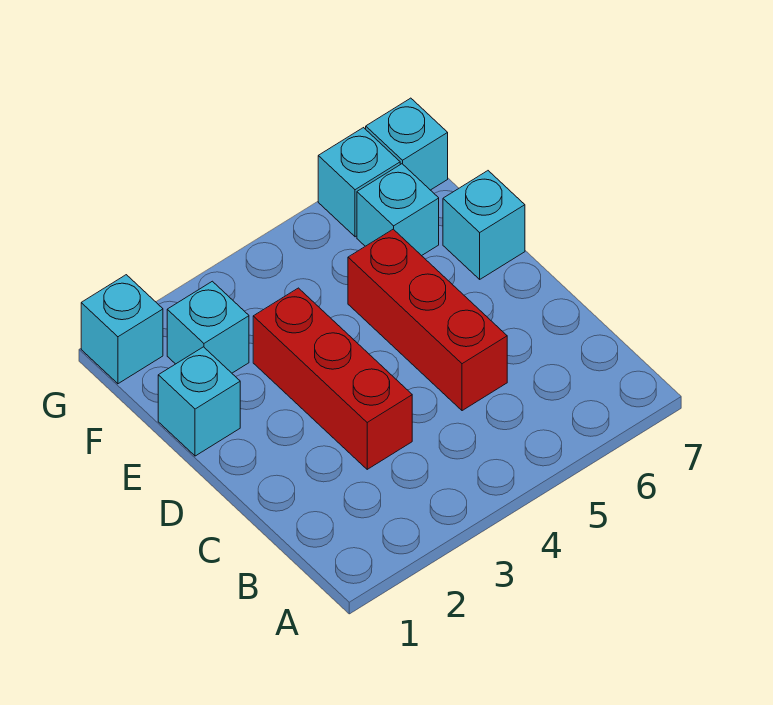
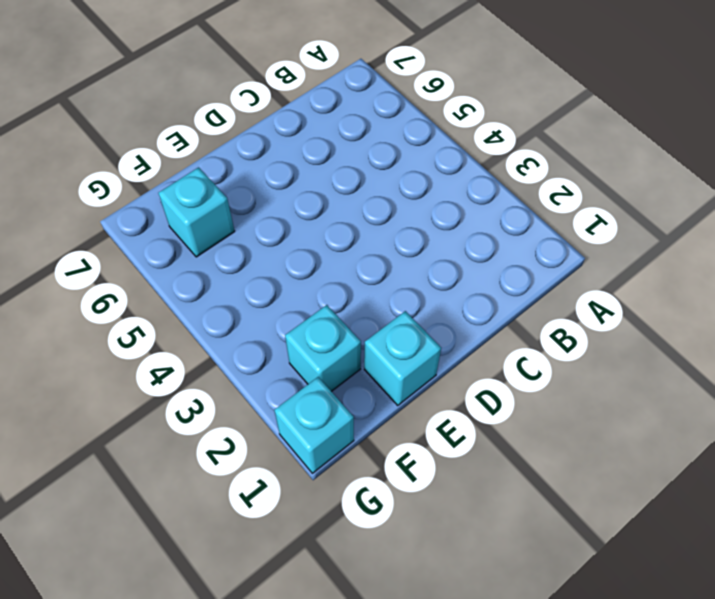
none -> red 1x3 brick [253,288,412,469]
none -> red 1x3 brick [348,229,507,411]

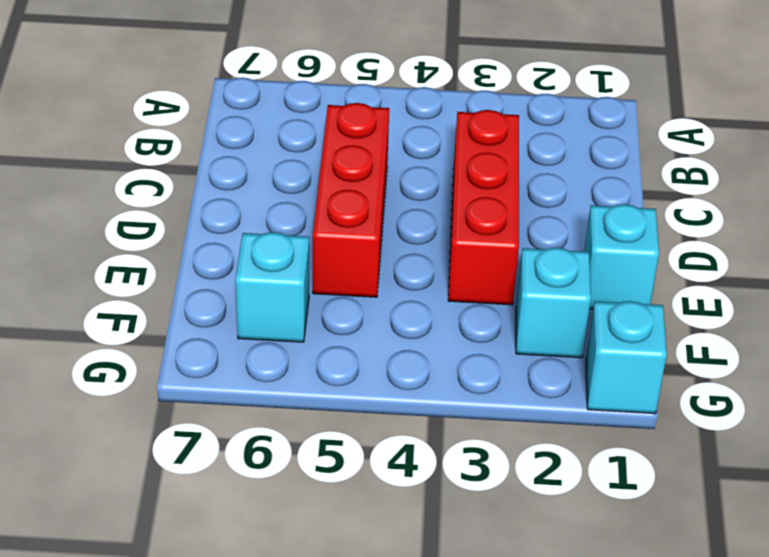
none -> cyan 1x1 brick [443,171,525,279]
none -> cyan 1x1 brick [318,128,400,237]

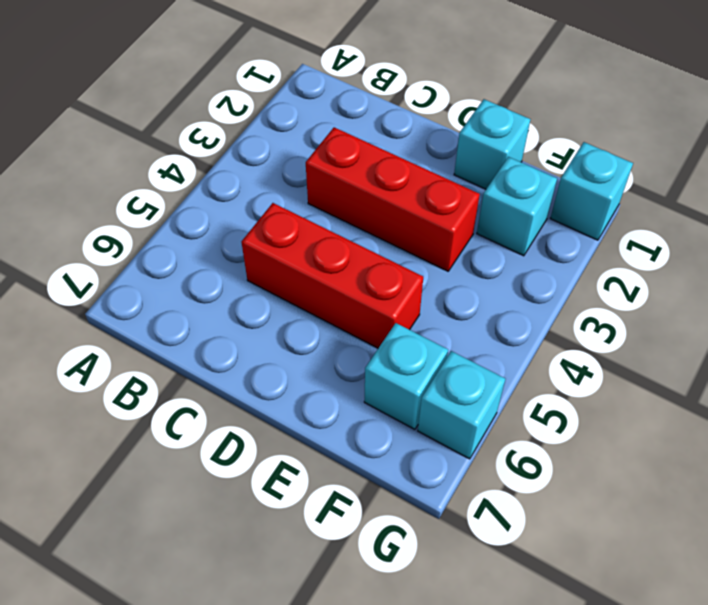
none -> cyan 1x1 brick [443,171,525,279]
none -> cyan 1x1 brick [366,98,448,190]

